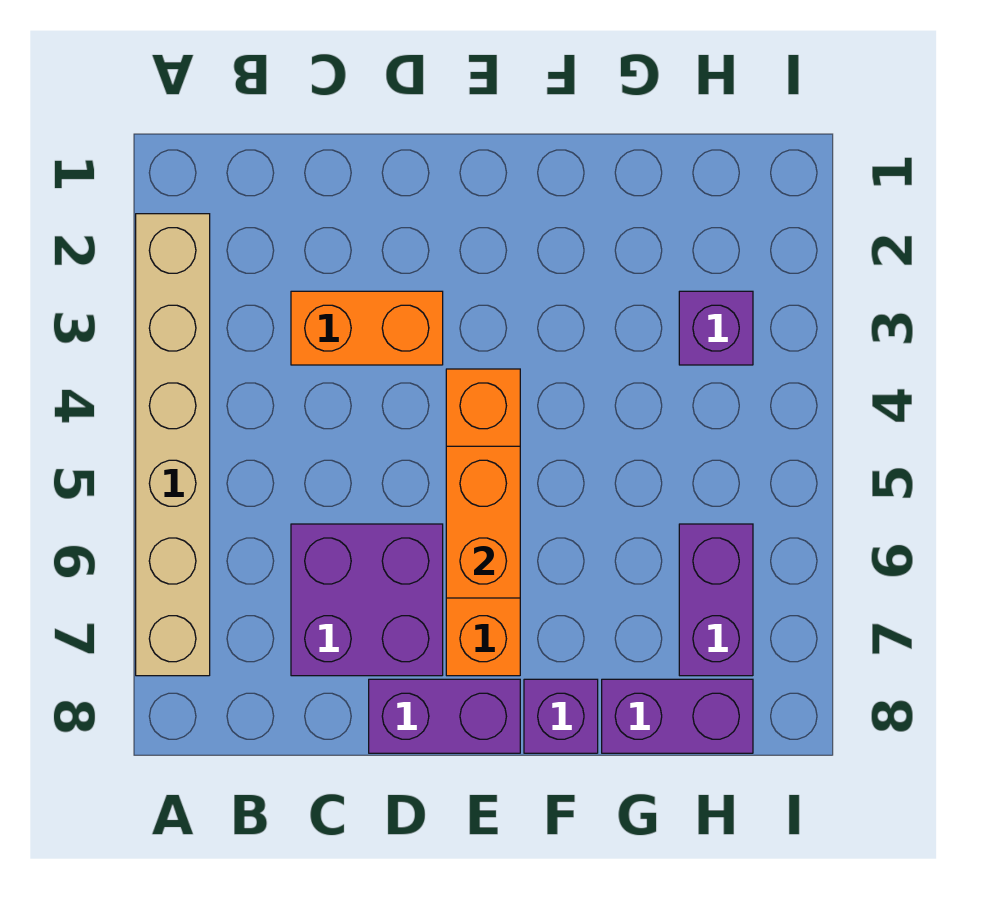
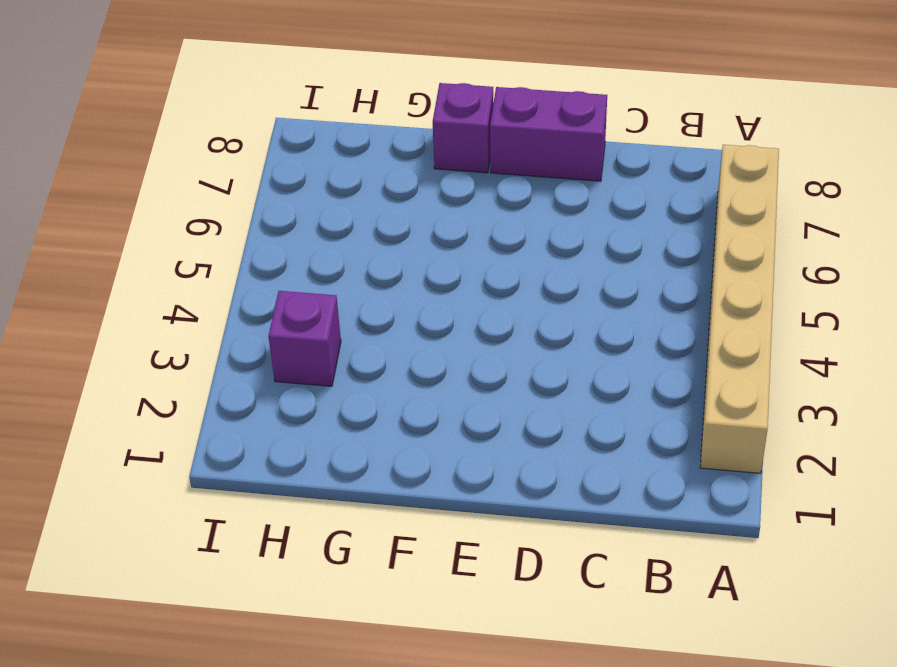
none -> orange 1x2 brick [291,291,443,365]
none -> purple 2x2 brick [291,524,443,676]

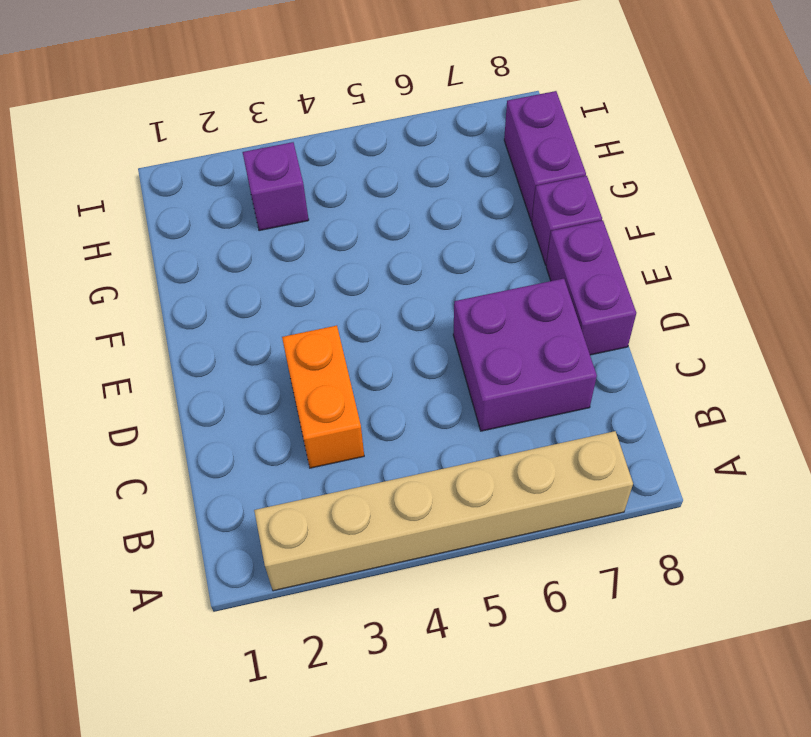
none -> orange 1x4 brick [446,369,520,676]
none -> purple 1x2 brick [679,524,753,676]

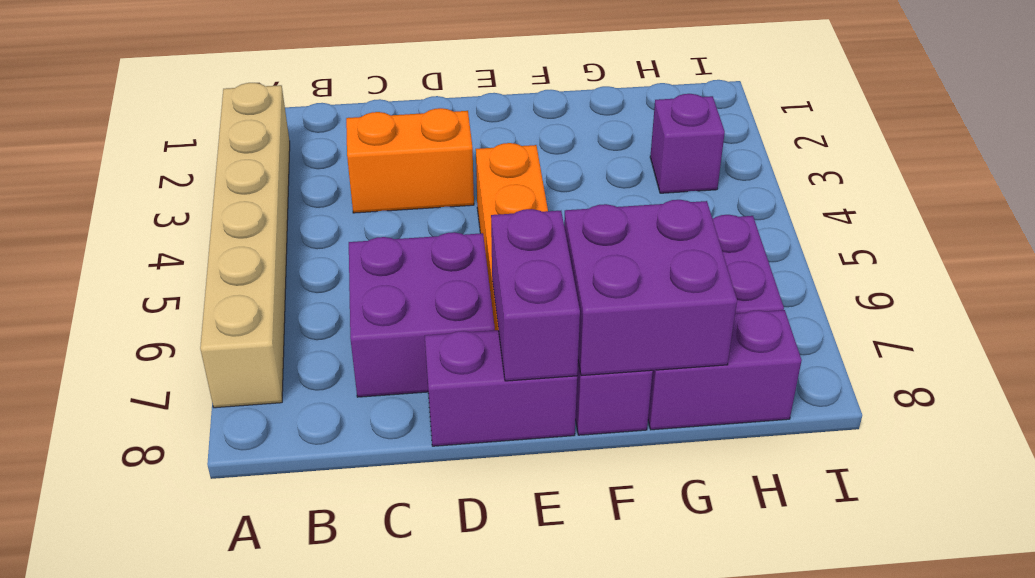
purple 1x2 brick [491,209,580,381] -> none
purple 2x2 brick [564,200,737,376] -> none
none -> orange 1x2 brick [446,446,520,598]

